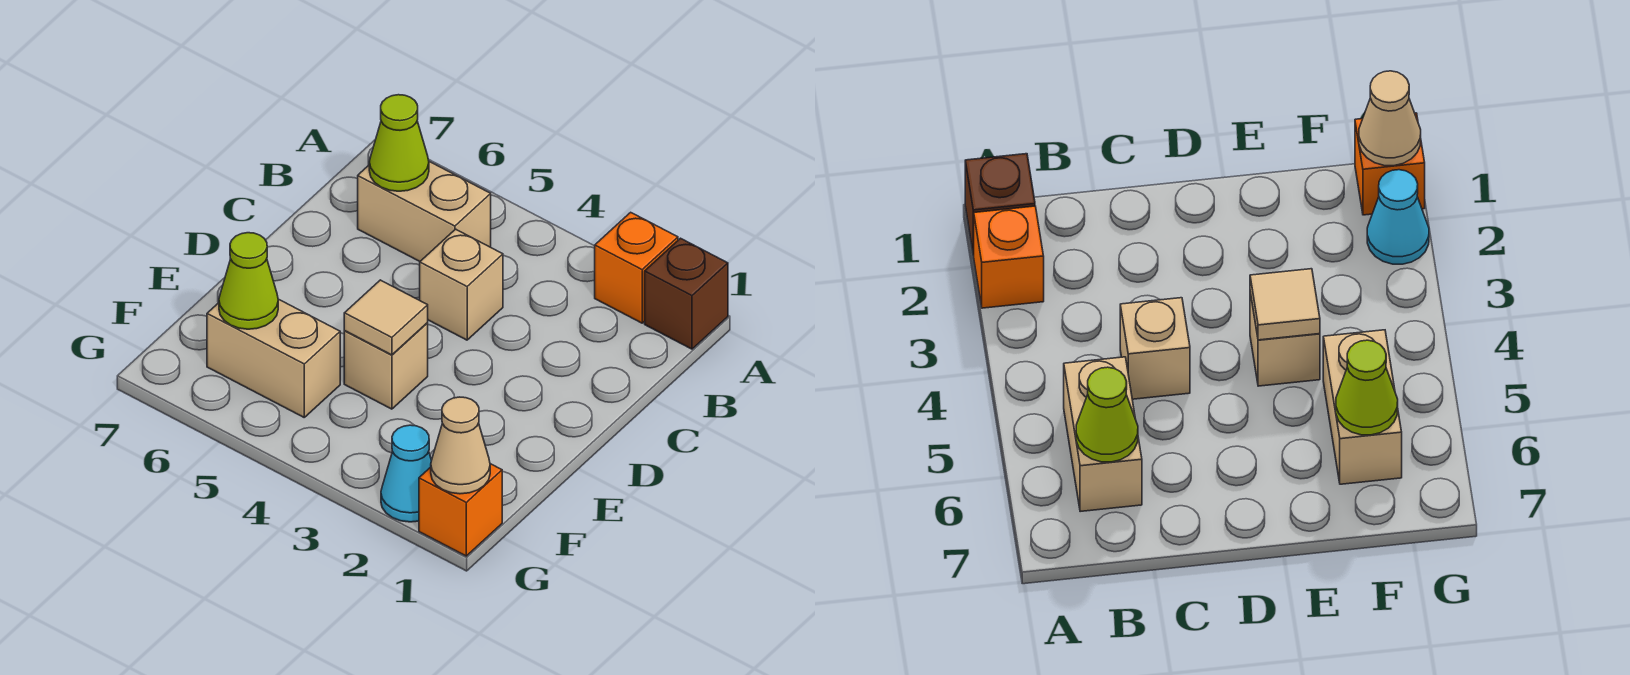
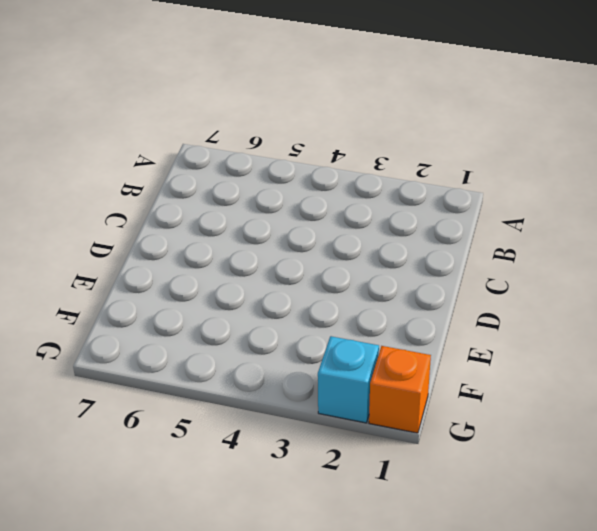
cyan 1x1 brick [318,336,379,423] -> cyan 1x1 cone [381,425,432,522]
none -> brown 1x1 brick [645,238,728,349]
none -> orange 1x1 brick [595,212,678,323]
none -> tan 1x2 brick [358,162,491,261]

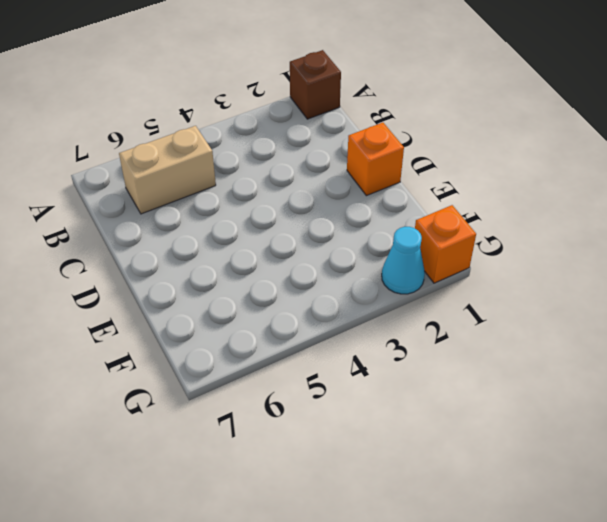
orange 1x1 brick [347,123,404,196] -> orange 1x1 brick moved to [595,212,678,323]
none -> tan 1x1 brick [420,229,503,340]
none -> tan 1x1 brick [344,323,428,409]
none -> tan 1x2 brick [207,299,340,417]

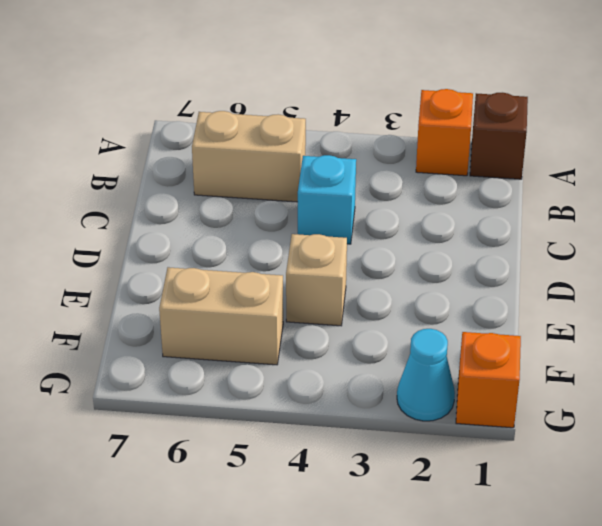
cyan 1x1 brick [298,155,356,244] -> tan 1x1 brick [420,229,503,340]
none -> lime 1x1 cone [369,95,429,191]
none -> tan 1x1 tile [344,280,428,355]
none -> lime 1x1 cone [219,233,278,329]

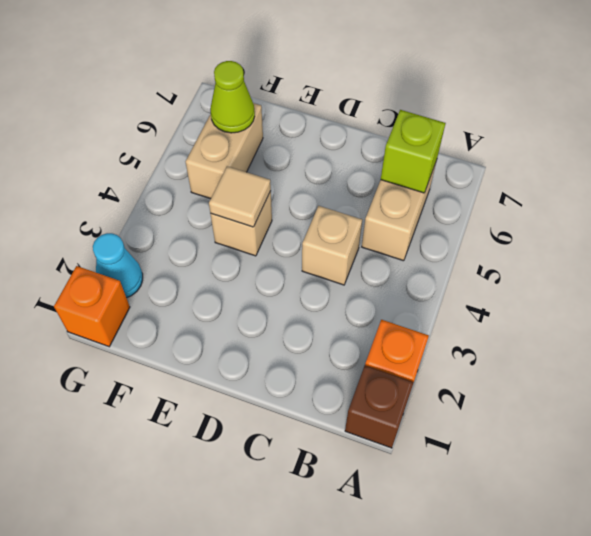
lime 1x1 brick [381,110,446,193] -> lime 1x1 cone [369,95,429,191]
none -> tan 1x1 cone [431,397,490,494]

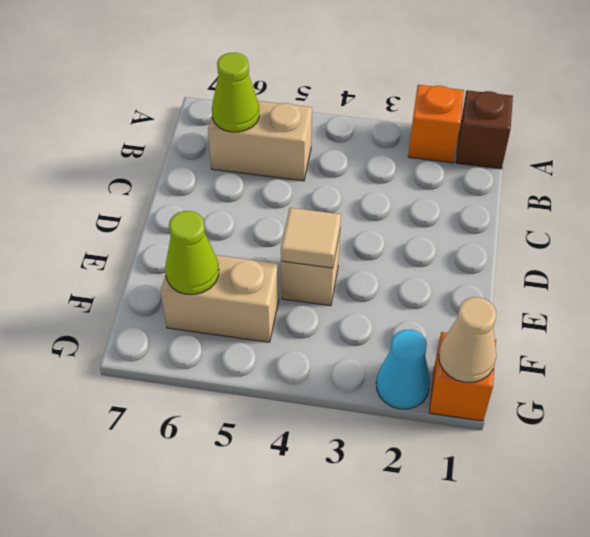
none -> tan 1x1 brick [420,229,503,340]

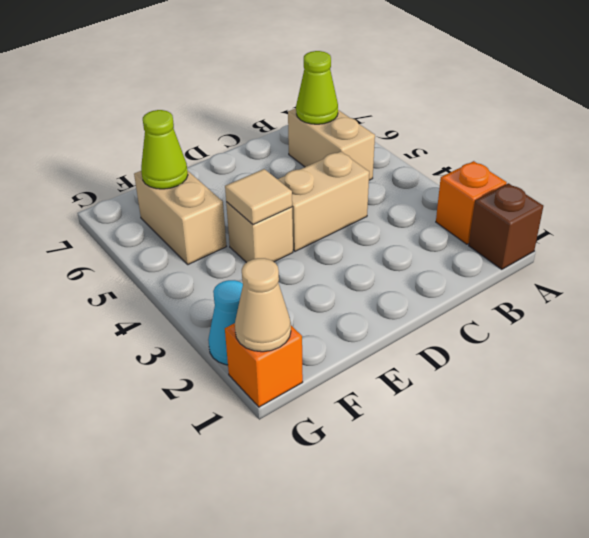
tan 1x2 brick [278,152,369,251] -> tan 1x1 brick [420,229,503,340]

